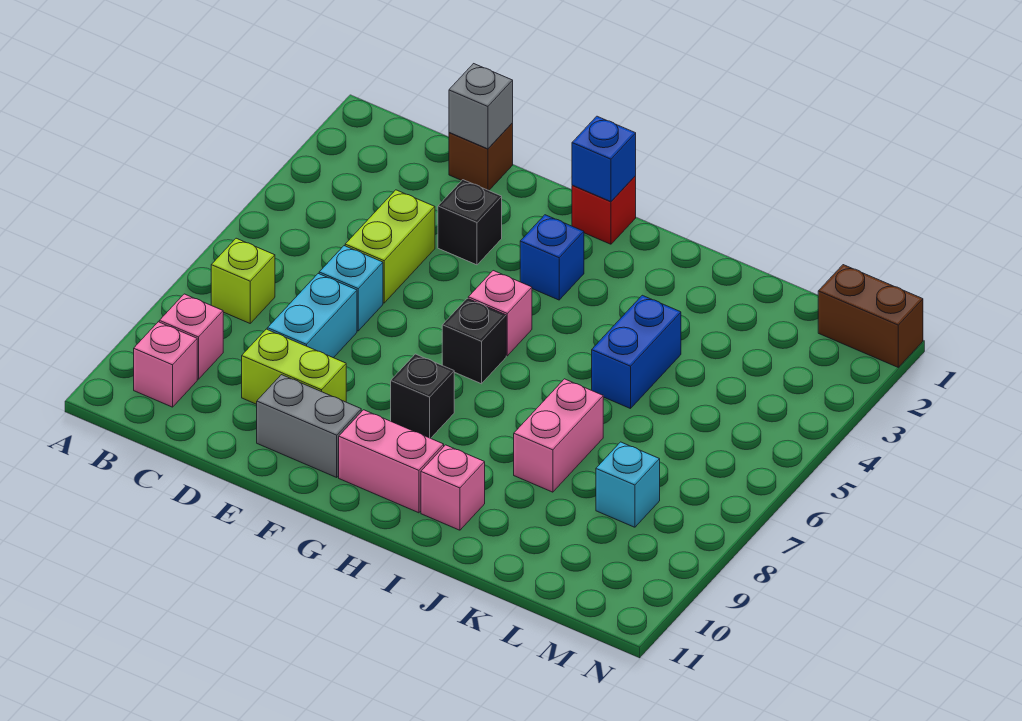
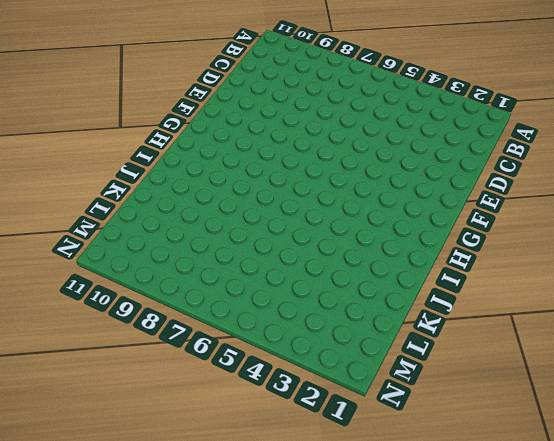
none -> lime 1x1 brick [211,238,275,323]
none -> pink 1x1 brick [159,294,223,379]
none -> pink 1x1 brick [134,322,197,407]

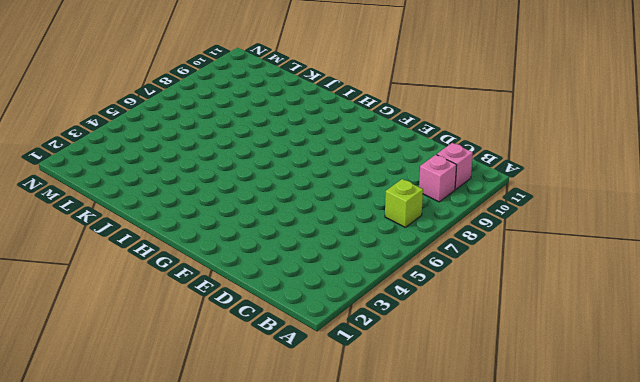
none -> brown 1x1 brick [449,123,513,190]
none -> lime 1x2 brick [345,190,435,303]
none -> cyan 1x1 brick [319,246,383,331]

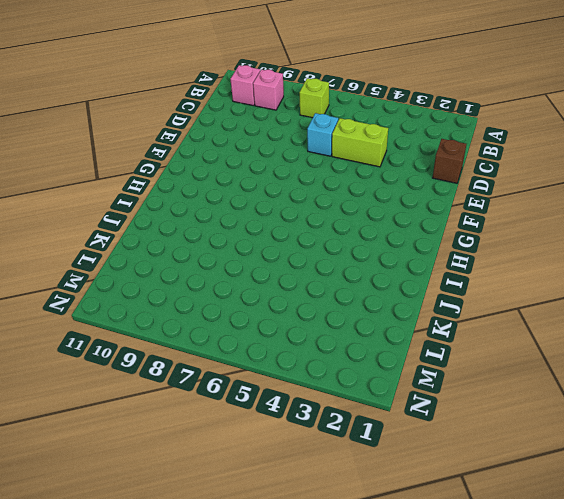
none -> cyan 1x2 brick [267,274,357,358]
none -> lime 1x2 brick [242,329,346,404]
none -> black 1x1 brick [438,180,502,265]

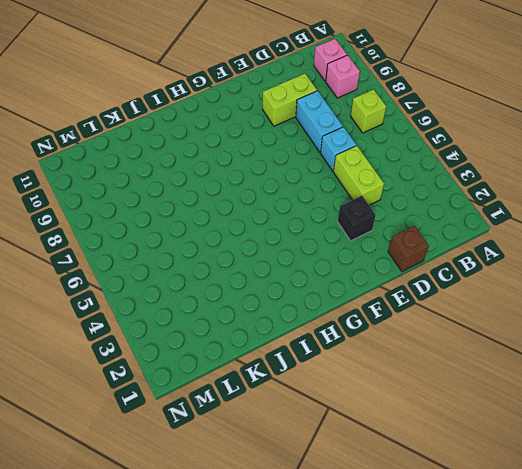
none -> grey 1x2 brick [257,375,361,477]
none -> red 1x1 brick [572,176,636,244]
none -> blue 1x1 brick [520,215,584,300]

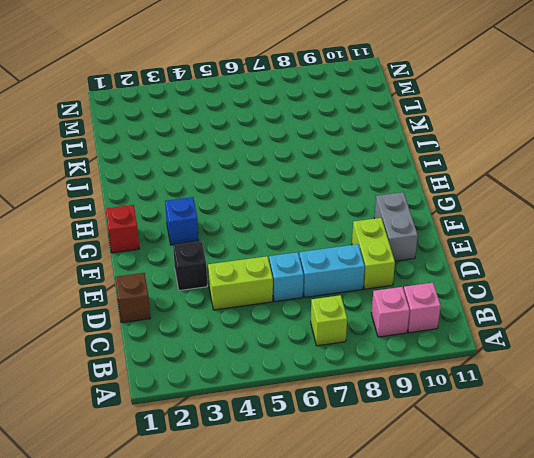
none -> pink 1x1 brick [468,271,532,356]
none -> black 1x1 brick [442,298,506,384]
none -> black 1x1 brick [391,354,454,438]

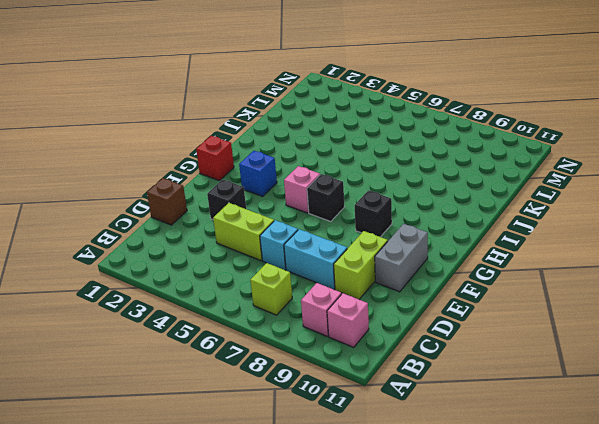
none -> pink 1x2 brick [339,410,444,513]
none -> pink 1x1 brick [421,445,485,530]
none -> blue 1x2 brick [592,295,681,409]

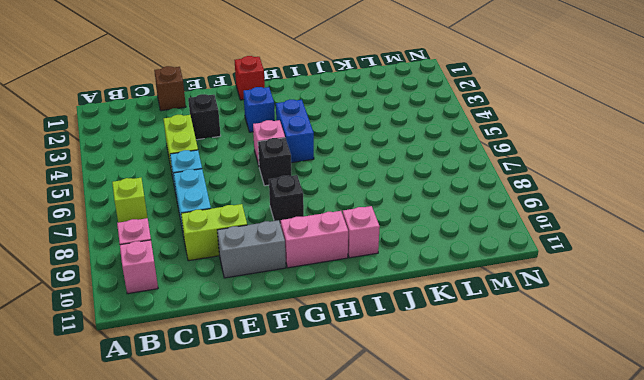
blue 1x2 brick [276,100,314,163] -> blue 1x2 brick moved to [592,295,681,409]
none -> pink 1x2 brick [514,379,603,492]
none -> cyan 1x1 brick [596,442,660,527]
none -> brown 1x2 brick [818,265,923,367]

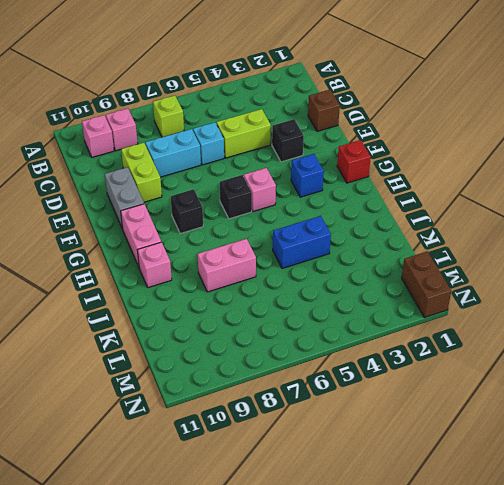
none -> cyan 1x1 brick [596,442,660,527]
none -> grey 1x1 brick [449,64,513,149]
none -> blue 1x1 brick [572,116,636,202]

